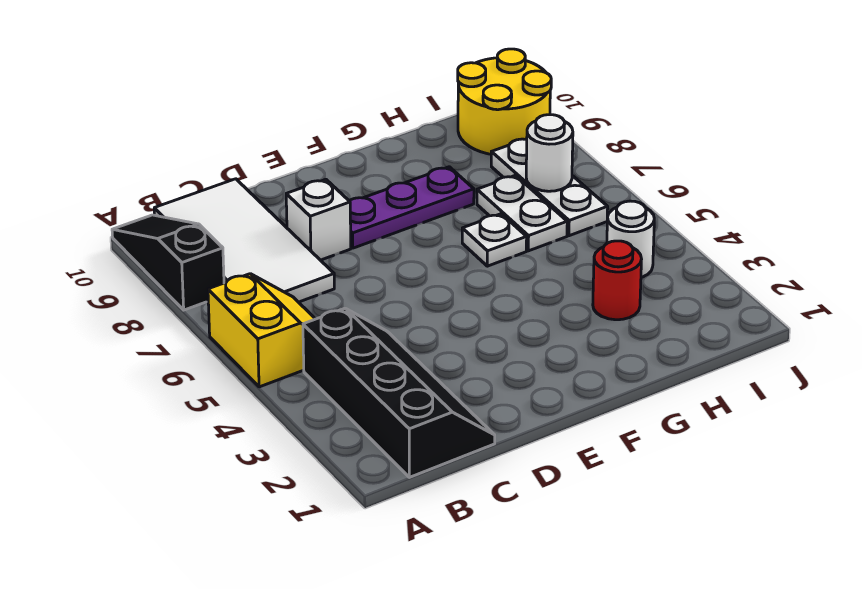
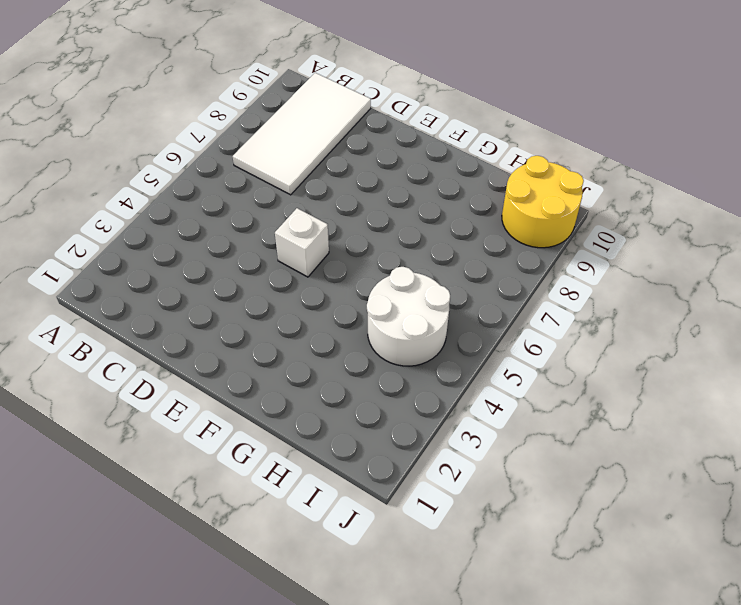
white 1x1 brick [275,208,329,277] -> white 1x1 brick moved to [286,179,351,260]
white 2x2 round brick [367,267,450,366] -> white 1x1 round brick [607,201,654,277]
none -> yellow 2x2 slope [208,274,315,387]
none -> black 1x3 slope [112,215,224,310]
none -> black 2x4 slope [303,308,495,477]

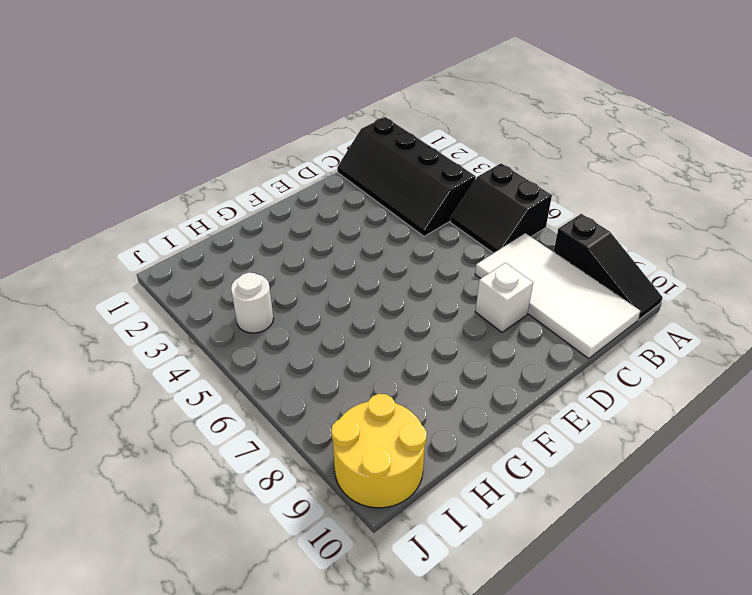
black 2x2 slope [450,163,552,253] -> yellow 2x2 slope [208,274,315,387]
none -> purple 1x3 plate [350,167,474,248]
none -> white 1x1 plate [462,214,527,266]
none -> red 1x1 round brick [593,241,641,320]

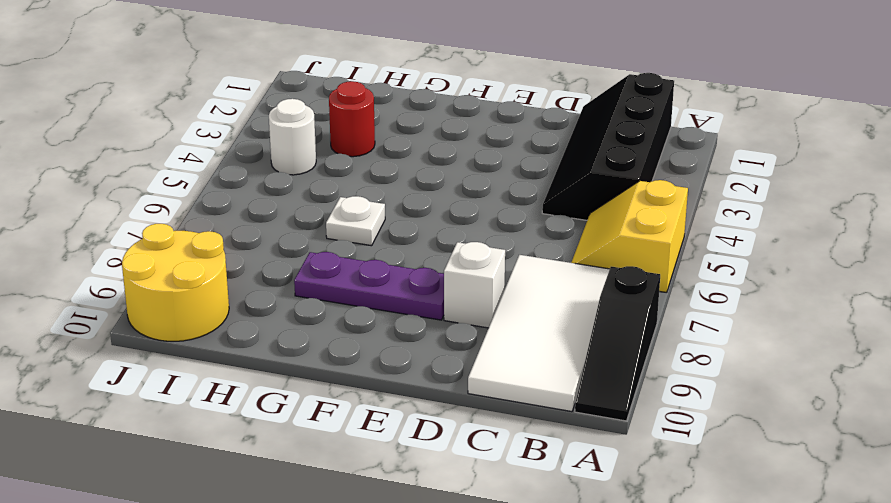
none -> white 1x2 plate [477,175,567,251]
none -> white 1x3 plate [491,139,608,236]
none -> white 1x1 round brick [526,115,573,191]

